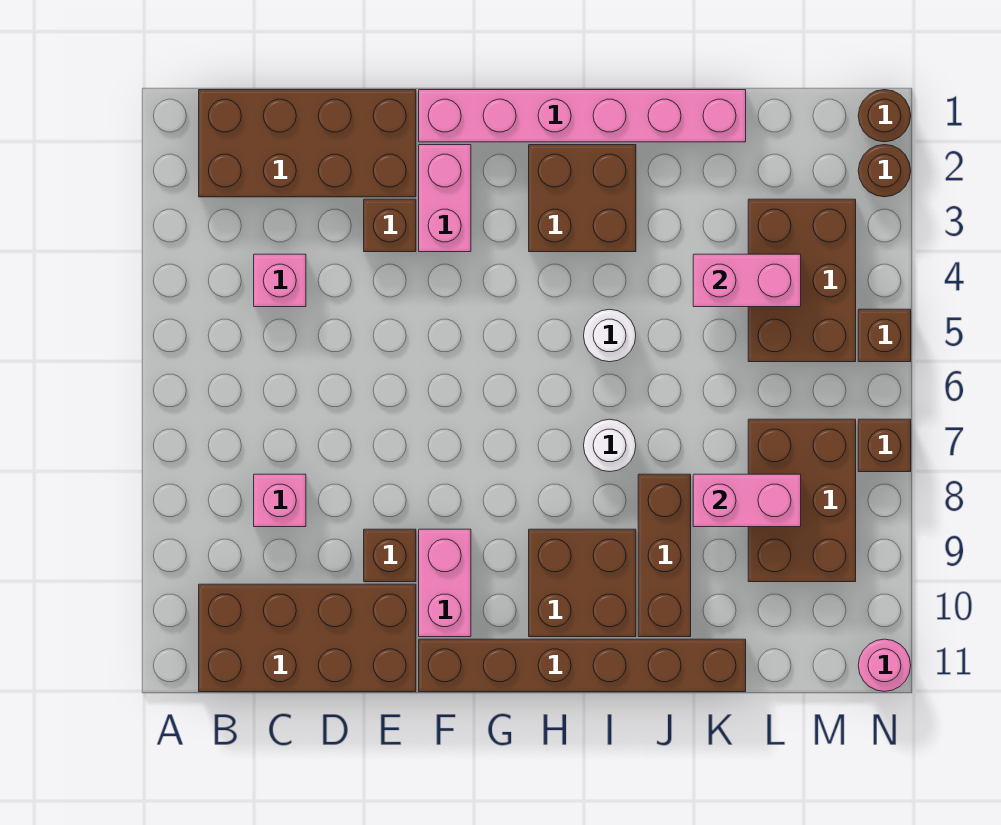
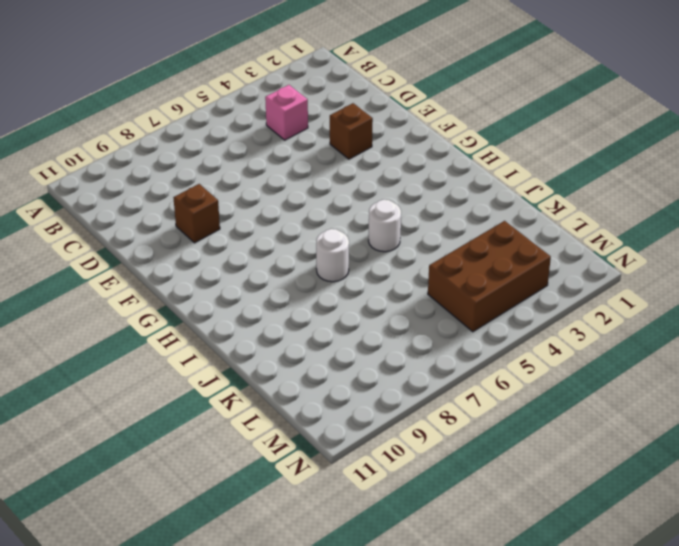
none -> brown 2x4 brick [199,90,416,197]
none -> brown 2x4 brick [199,584,416,692]
none -> pink 1x1 brick [254,474,306,527]

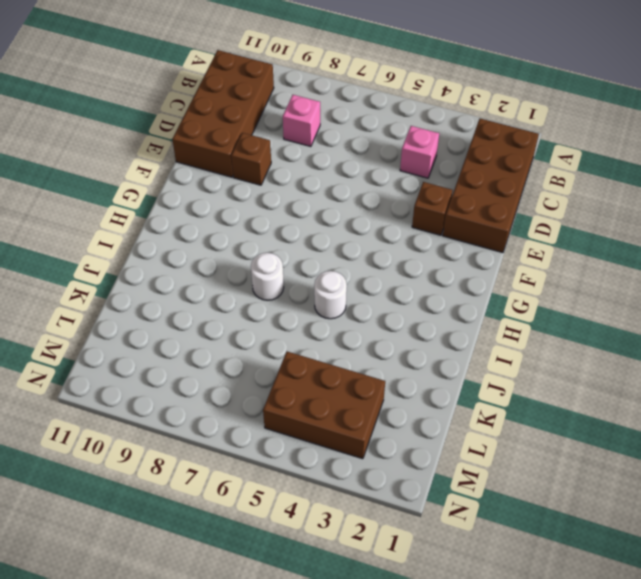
none -> pink 1x6 brick [419,90,746,142]
none -> pink 1x2 brick [419,145,471,252]
none -> pink 1x2 brick [419,529,471,637]

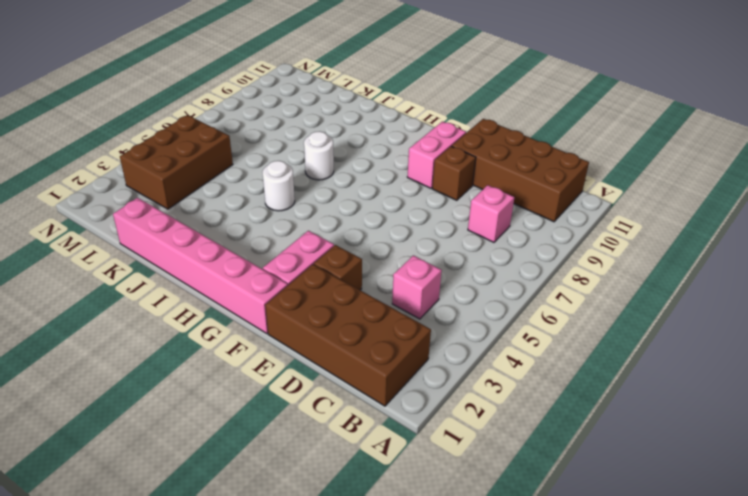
none -> brown 1x6 brick [419,639,746,692]
none -> brown 2x2 brick [529,145,636,252]
none -> brown 2x2 brick [529,529,636,637]

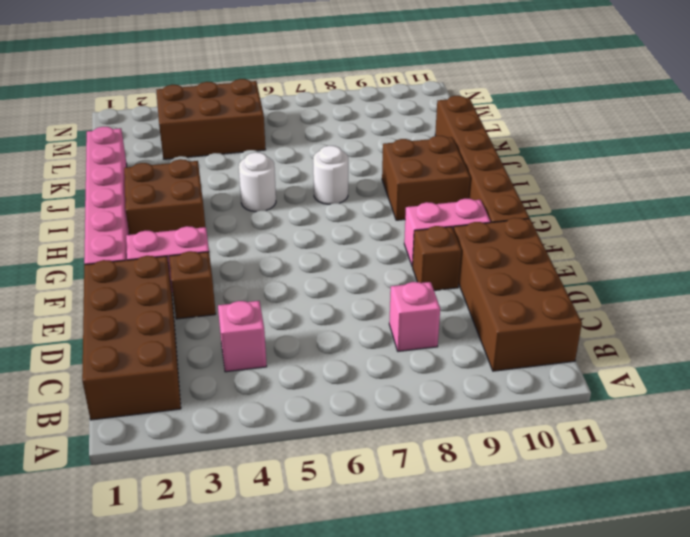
none -> brown 1x3 brick [638,474,691,637]
none -> brown 2x3 brick [748,419,856,582]
none -> brown 1x1 round brick [858,90,911,142]

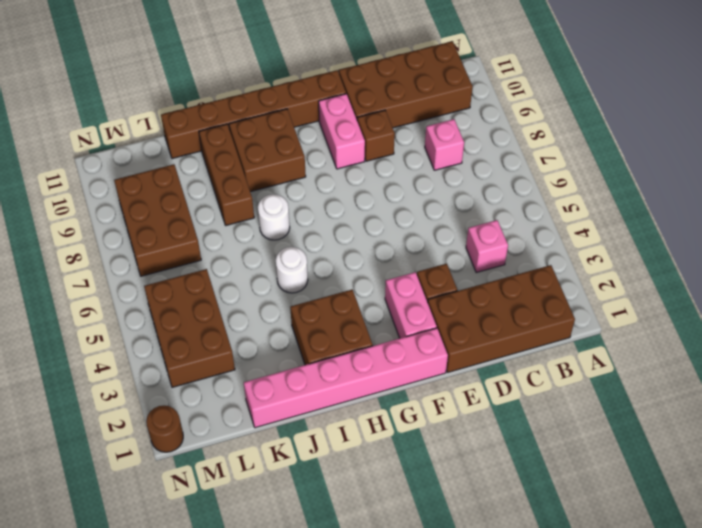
none -> brown 1x1 round brick [858,145,911,197]
none -> brown 1x1 brick [858,309,911,362]
none -> brown 1x1 brick [858,419,911,472]

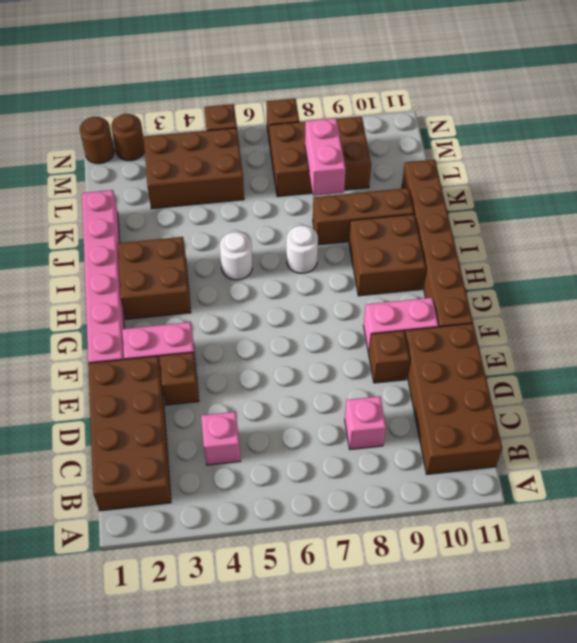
none -> pink 1x1 round brick [858,639,911,691]
none -> pink 1x2 brick [693,254,801,307]

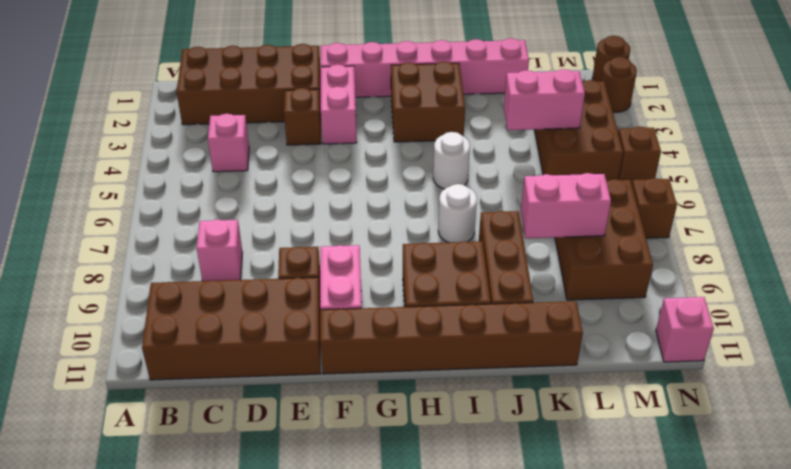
pink 1x1 brick [656,297,714,362] -> pink 1x1 round brick [858,639,911,691]

